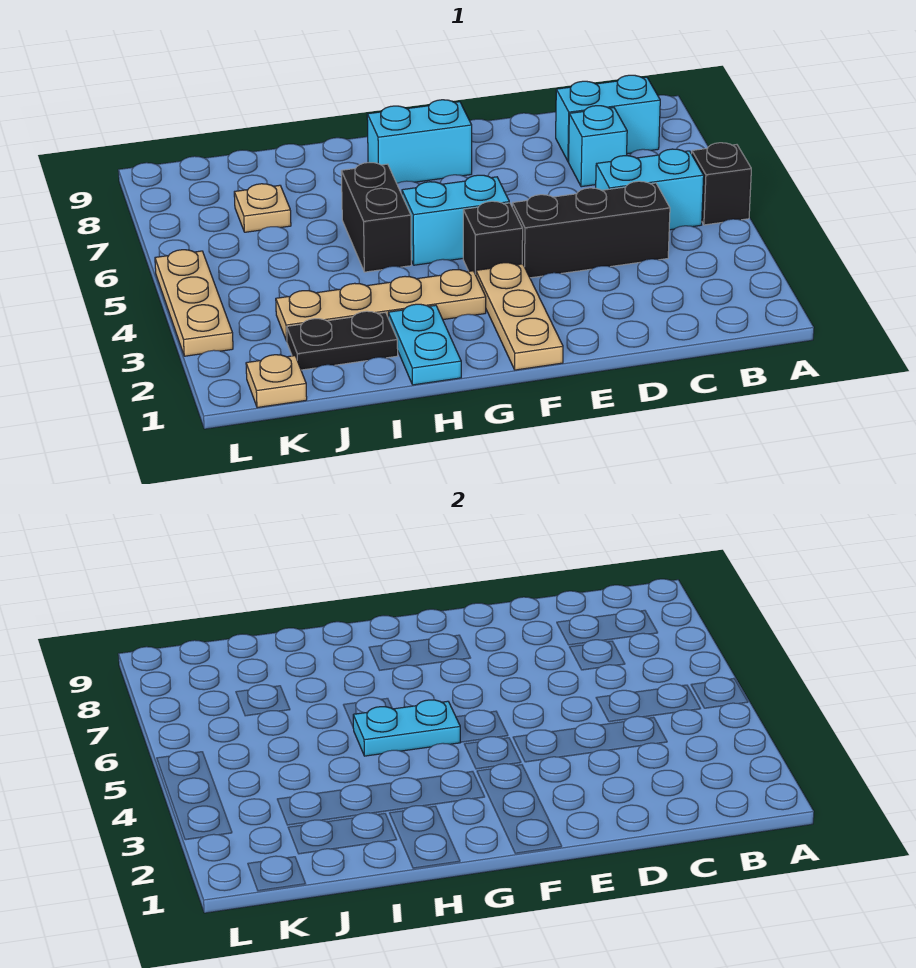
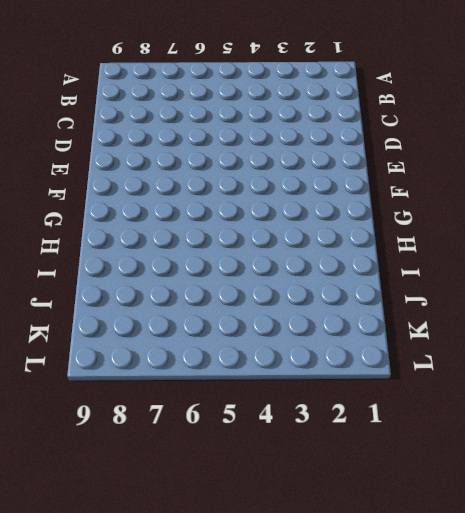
none -> black 1x1 brick [692,143,751,225]
none -> cyan 1x2 brick [596,149,704,230]
none -> cyan 1x2 brick [556,75,660,162]

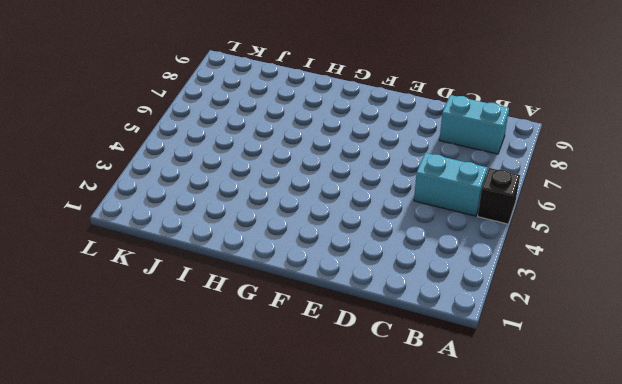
none -> black 1x3 brick [512,181,670,278]
none -> cyan 1x1 brick [568,106,627,187]
none -> tan 1x3 plate [476,263,563,370]

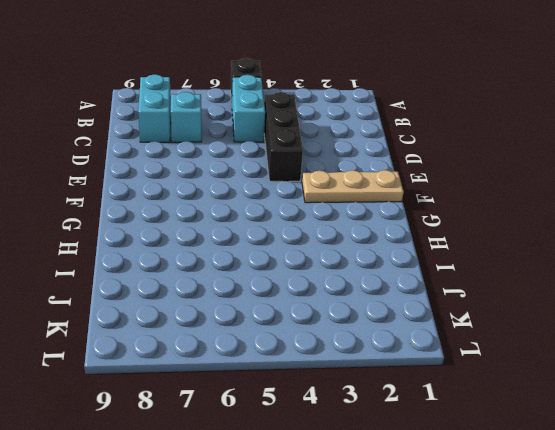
none -> black 1x1 brick [463,201,523,275]
none -> cyan 1x2 brick [402,175,509,265]
none -> cyan 1x2 brick [367,100,472,183]

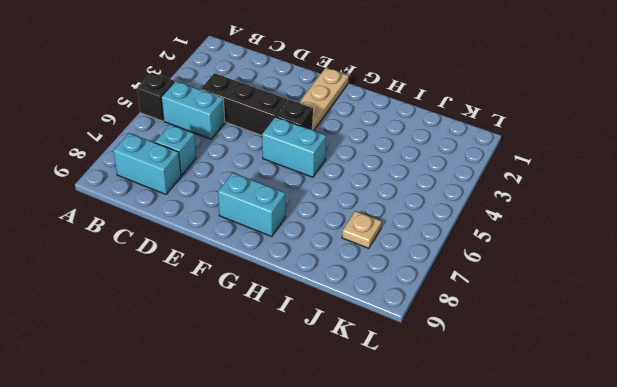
none -> tan 1x4 plate [276,270,486,341]
none -> cyan 1x2 plate [388,304,461,385]
none -> black 1x2 brick [341,163,411,272]

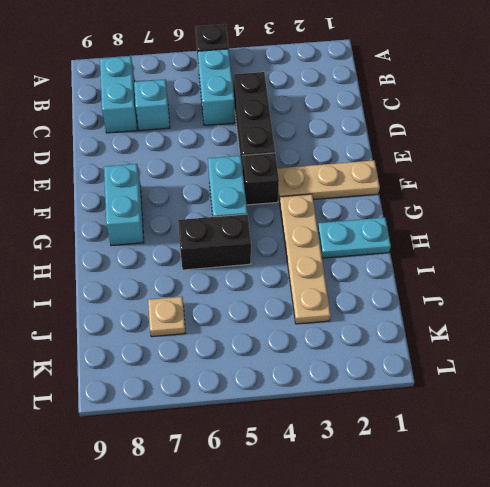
none -> black 1x2 plate [287,311,398,370]
none -> tan 1x1 plate [246,355,307,408]
none -> tan 1x3 plate [155,250,233,356]

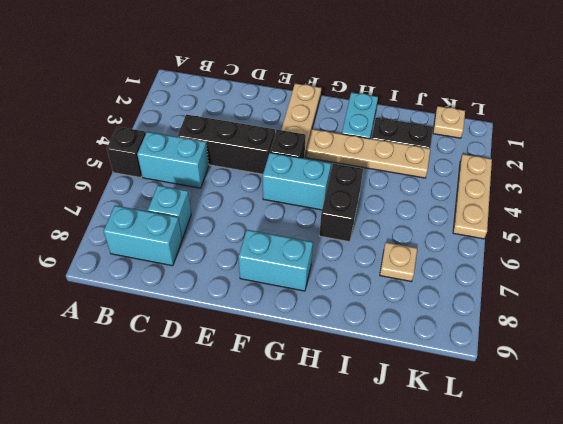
none -> cyan 1x2 plate [353,700,460,756]

